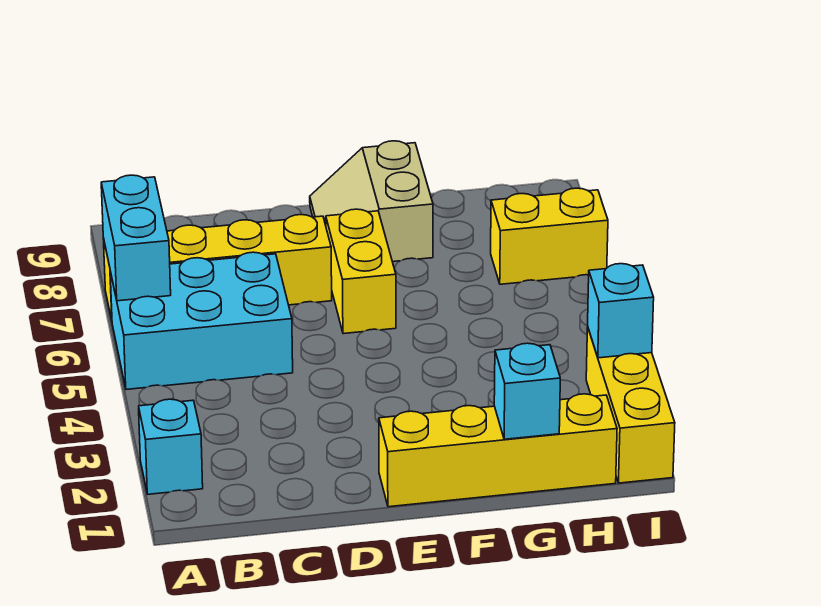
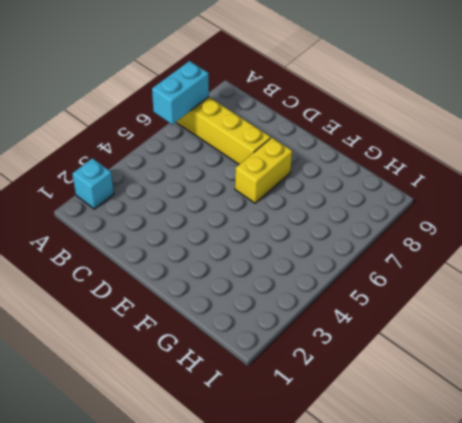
none -> cyan 2x3 brick [110,252,293,389]
none -> yellow 1x4 brick [379,394,617,507]

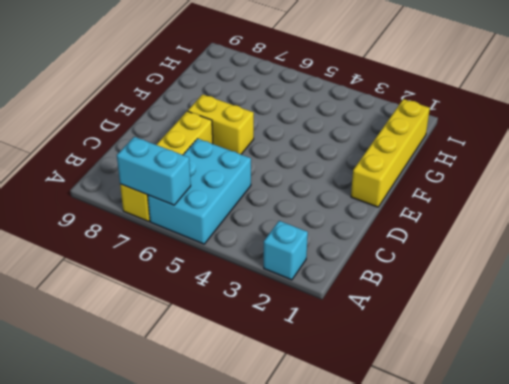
none -> tan 2x2 slope [310,141,433,262]
none -> yellow 1x2 brick [491,188,608,284]

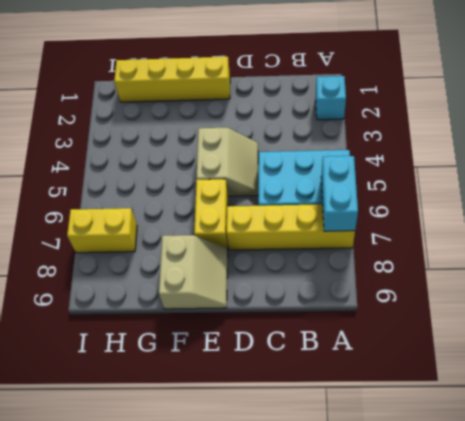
tan 2x2 slope [197,128,258,196] -> none
none -> yellow 1x3 brick [586,327,675,483]
none -> cyan 1x1 brick [494,343,560,439]

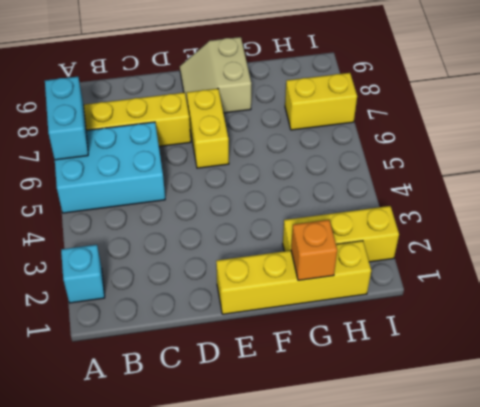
orange 1x1 brick [291,220,337,280] -> cyan 1x1 brick [494,343,560,439]
yellow 1x3 brick [283,206,399,262] -> yellow 1x3 brick turned to [586,327,675,483]
none -> cyan 1x1 brick [588,264,654,358]

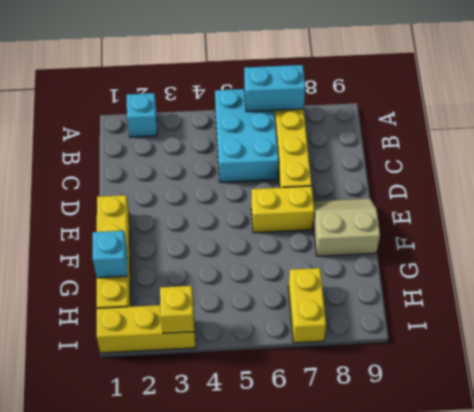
yellow 1x1 brick [160,286,194,333] -> cyan 1x1 brick [588,264,654,358]

